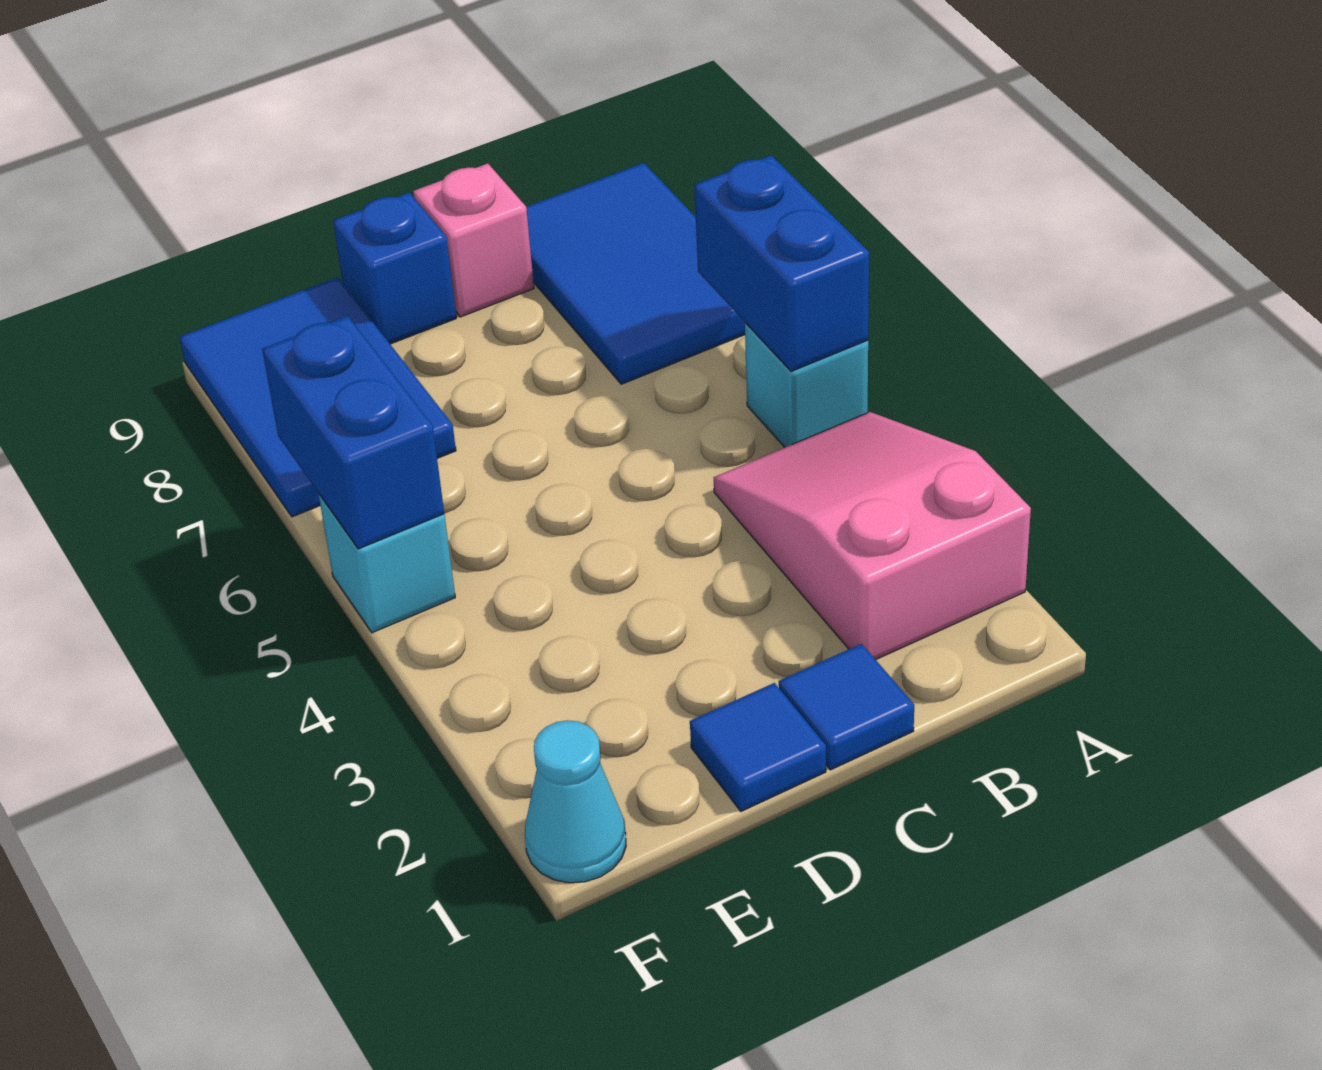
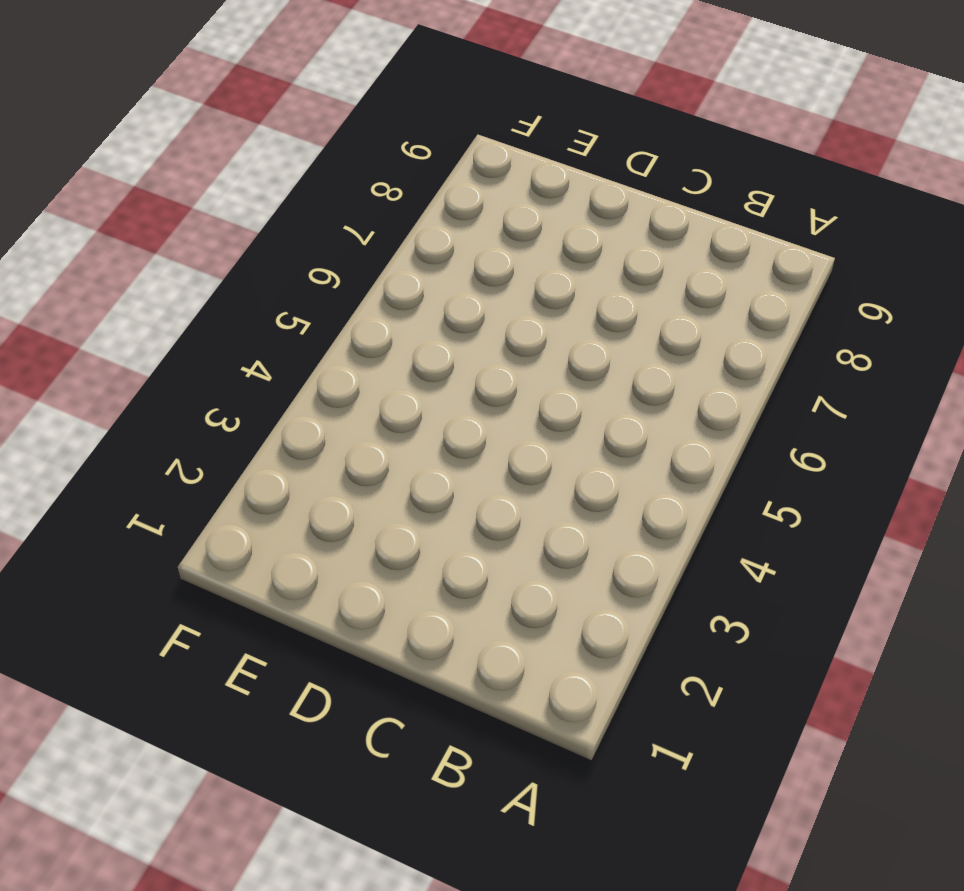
none -> pink 2x3 slope [714,412,1031,660]
none -> cyan 1x1 brick [745,323,868,447]
none -> blue 2x3 tile [526,163,745,384]

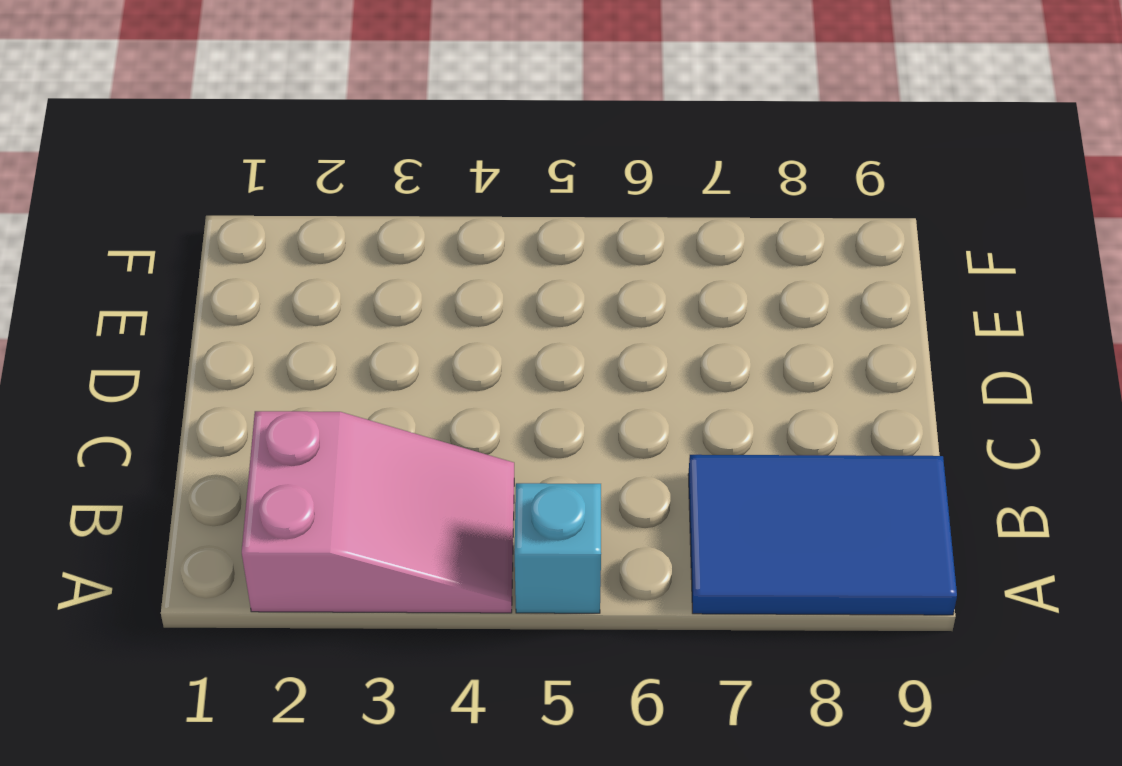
none -> blue 1x1 tile [779,644,914,770]
none -> pink 1x1 brick [413,164,534,317]
none -> blue 1x1 tile [690,683,826,811]

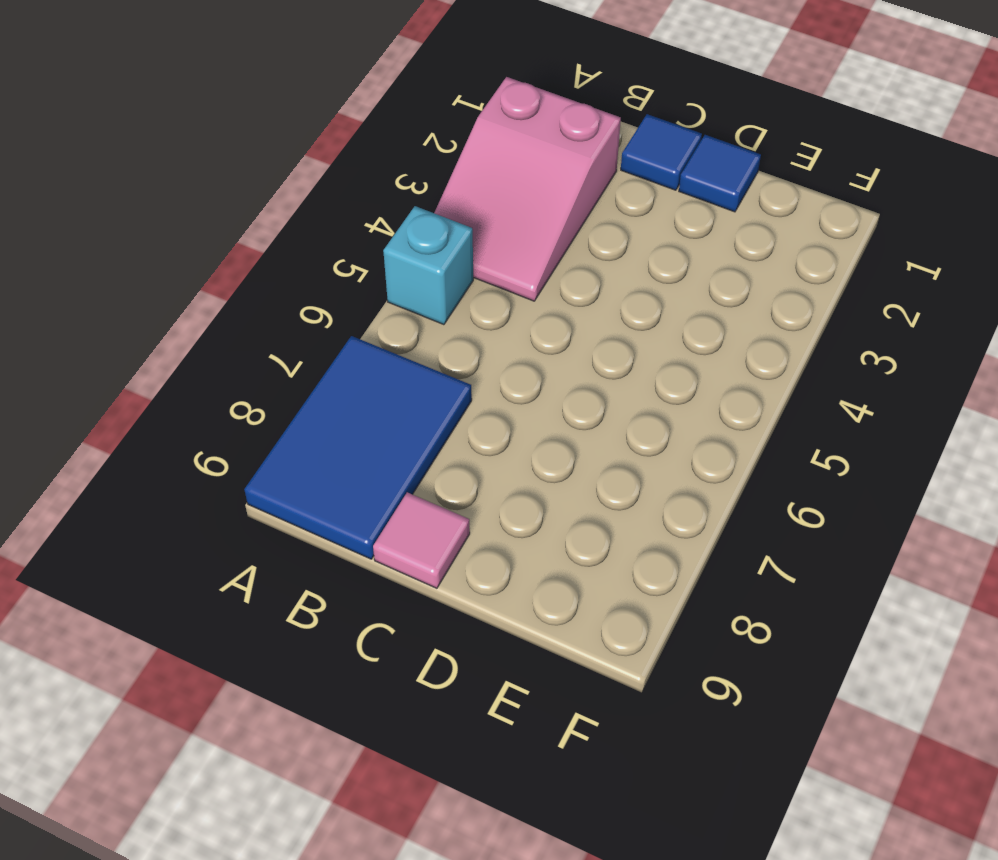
pink 1x1 tile [373,492,470,588] -> pink 1x1 brick [413,164,534,317]
none -> blue 1x1 brick [333,192,456,344]
none -> blue 2x3 tile [180,277,456,517]
none -> cyan 1x1 cone [525,720,626,883]

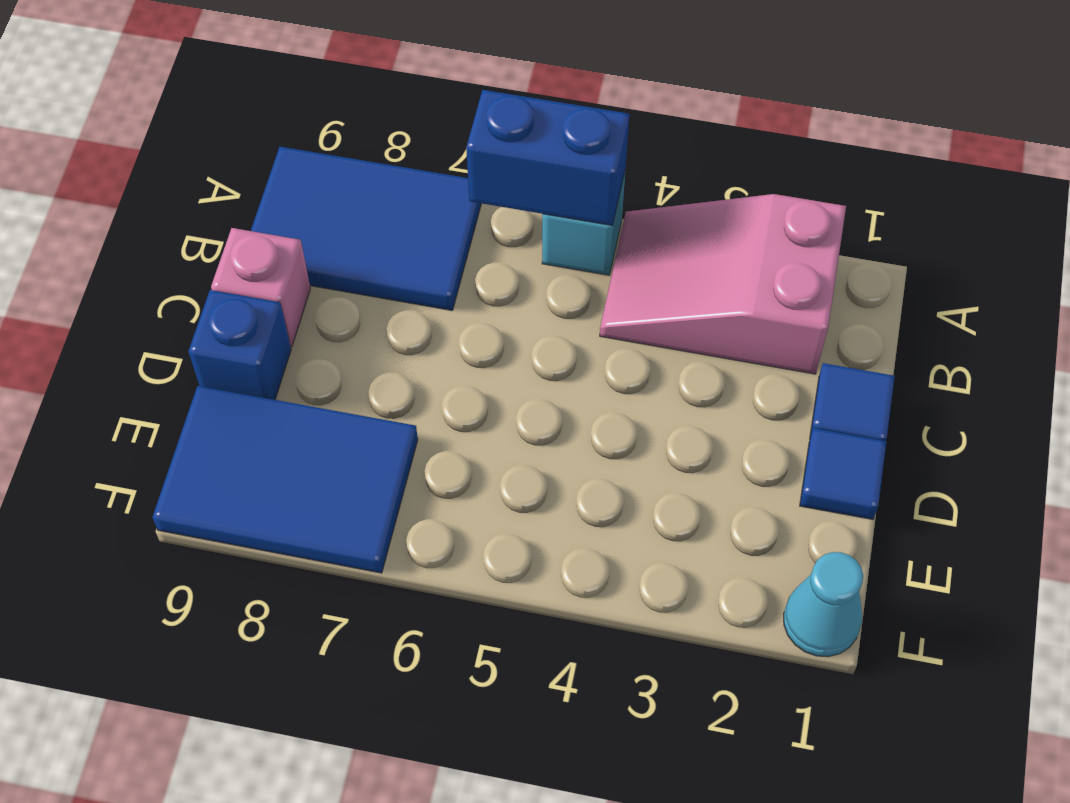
none -> cyan 1x1 brick [319,494,455,633]
none -> blue 1x2 brick [262,316,444,549]

